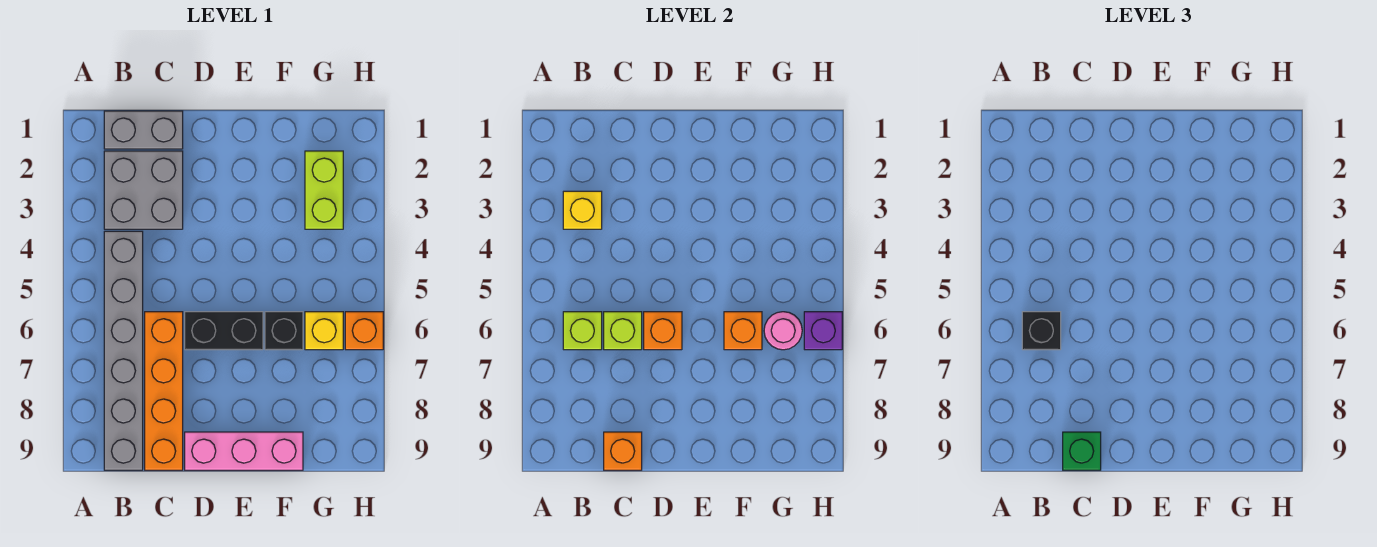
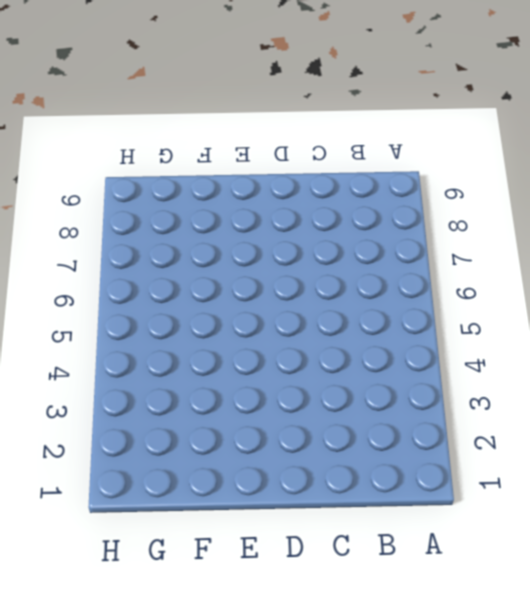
none -> grey 1x2 brick [104,111,183,149]
none -> grey 2x2 brick [104,151,183,229]
none -> grey 1x6 brick [104,231,143,470]

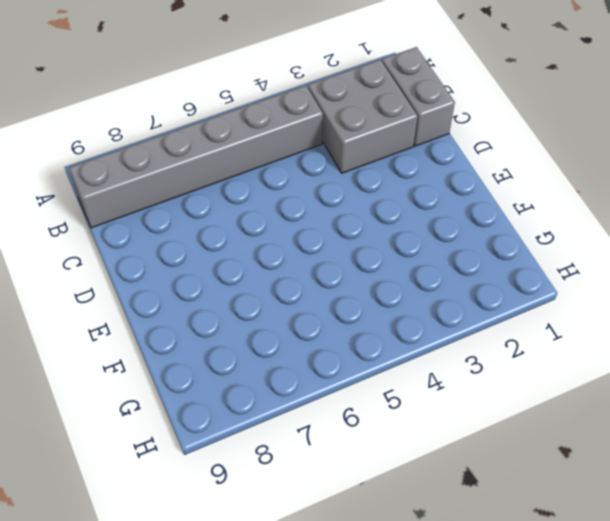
none -> orange 1x4 brick [145,312,183,470]
none -> black 1x2 brick [185,312,263,350]
none -> pink 1x3 brick [185,432,303,470]

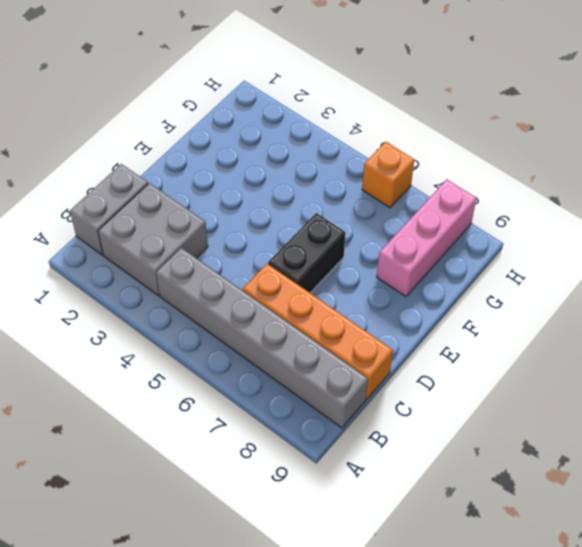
pink 1x3 brick [377,180,476,296] -> pink 1x3 brick moved to [185,432,303,470]
none -> black 1x1 brick [265,312,303,350]
none -> lime 1x2 brick [305,151,343,229]
none -> yellow 1x1 brick [305,312,343,350]

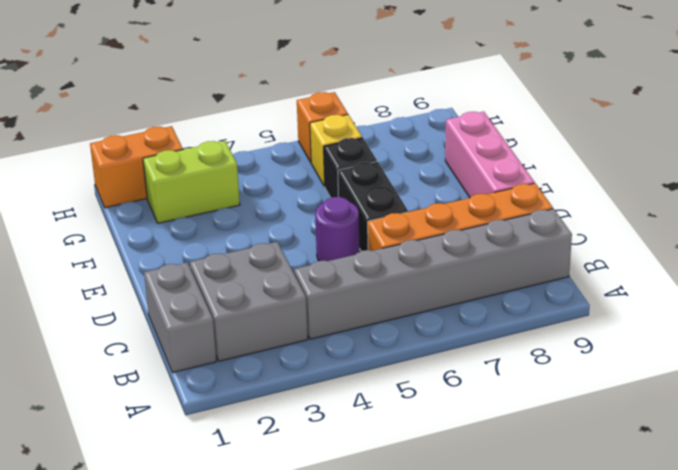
purple 1x1 round brick [315,197,360,261] -> none
orange 1x2 brick [90,126,183,208] -> none
none -> yellow 1x1 brick [563,191,602,229]
none -> lime 1x1 brick [563,312,602,350]
none -> lime 1x1 brick [604,312,642,350]

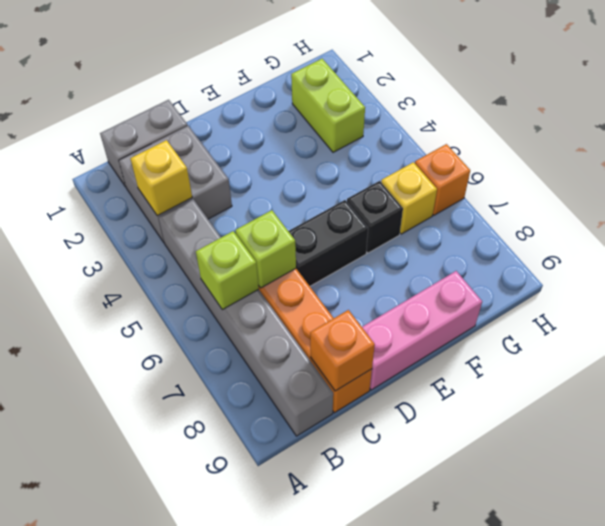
none -> orange 1x1 brick [644,312,682,350]
none -> orange 1x1 brick [724,312,762,350]
none -> pink 1x1 round brick [764,312,802,350]

